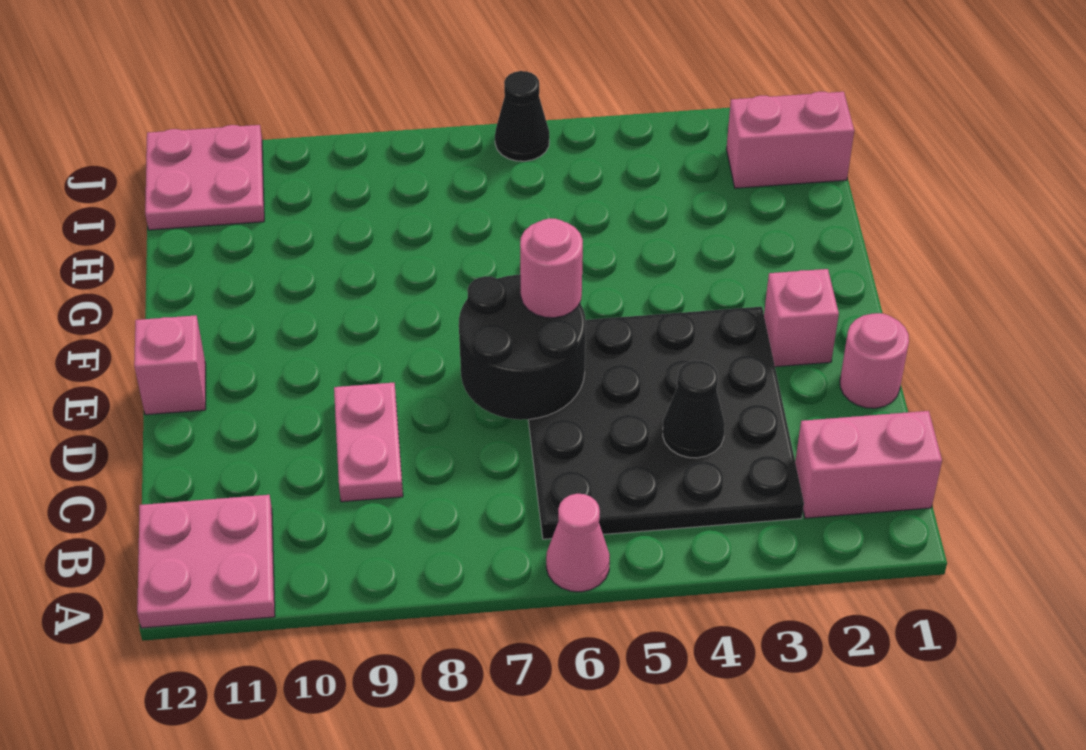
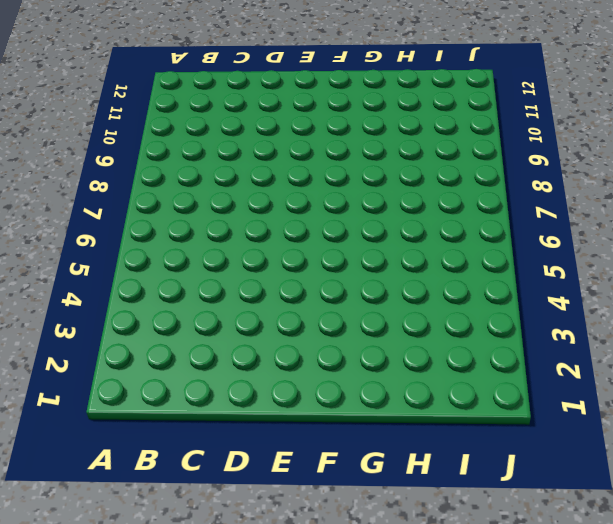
none -> pink 1x1 cone [546,494,610,592]
none -> pink 2x2 plate [137,495,275,628]
none -> pink 1x2 brick [795,411,942,518]

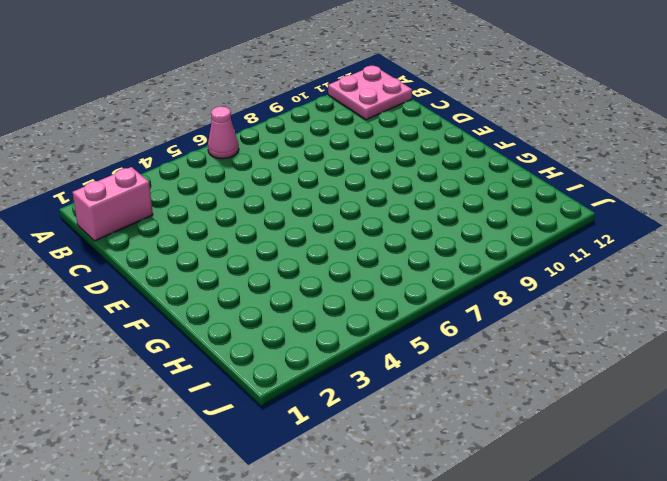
none -> black 4x4 plate [528,307,804,539]
none -> pink 1x2 plate [334,383,403,502]
none -> pink 1x1 round brick [840,313,909,408]

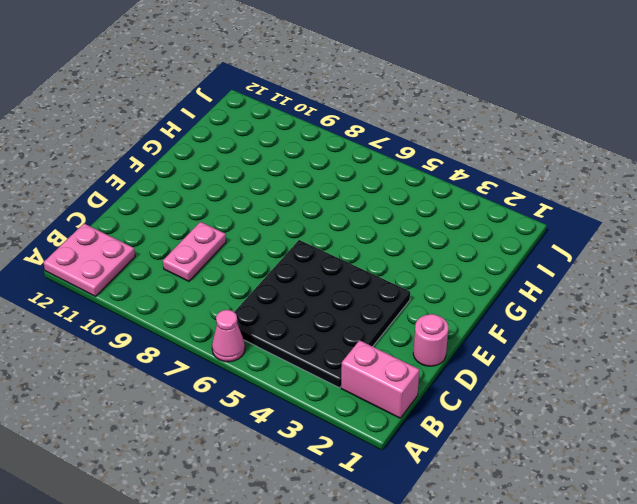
none -> pink 1x1 brick [764,269,839,367]
none -> pink 1x1 brick [134,315,206,415]
none -> pink 1x2 brick [726,92,854,188]

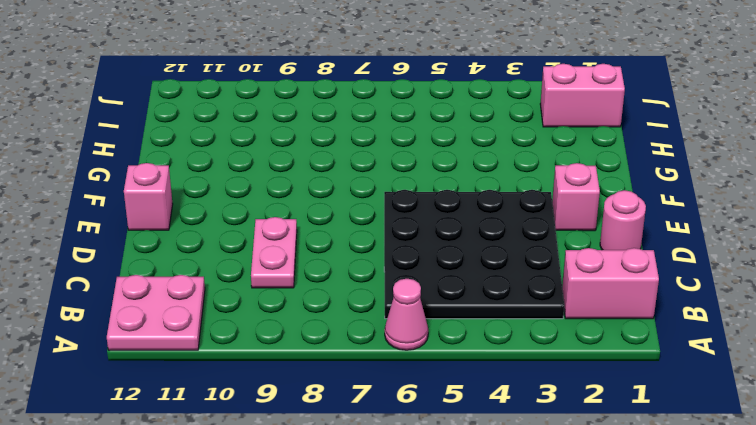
none -> pink 2x2 plate [145,125,264,230]
none -> black 1x1 cone [495,71,549,161]
none -> black 1x1 cone [663,360,725,458]

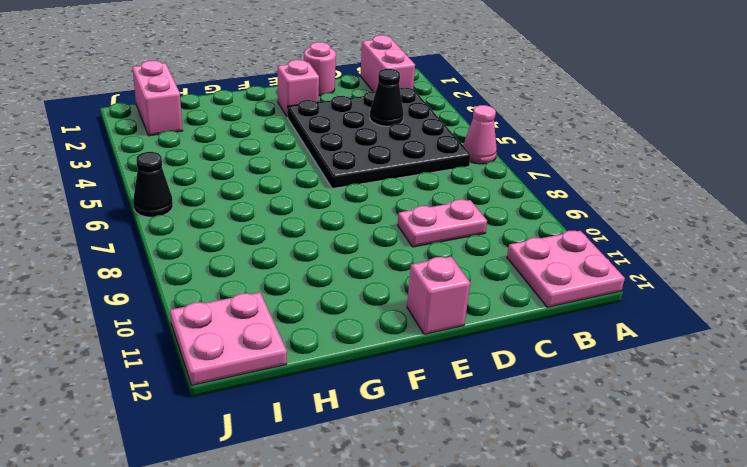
none -> black 2x2 round brick [459,275,586,420]
none -> pink 1x1 round brick [520,218,583,318]

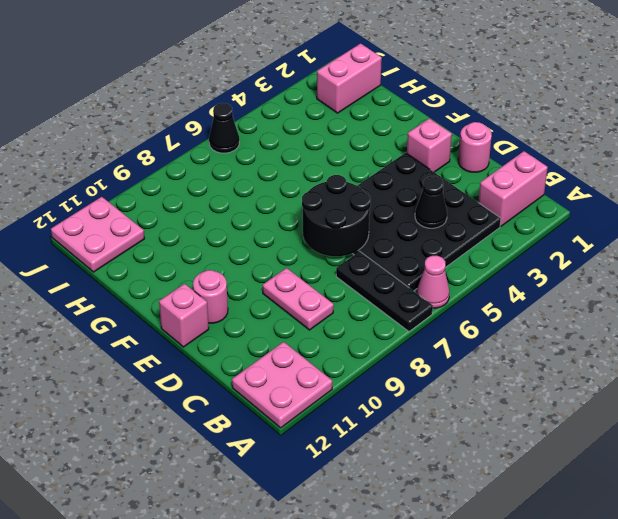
black 1x3 plate [336,251,433,332] -> none
pink 1x1 round brick [193,270,228,323] -> pink 1x1 round brick moved to [520,218,583,318]

